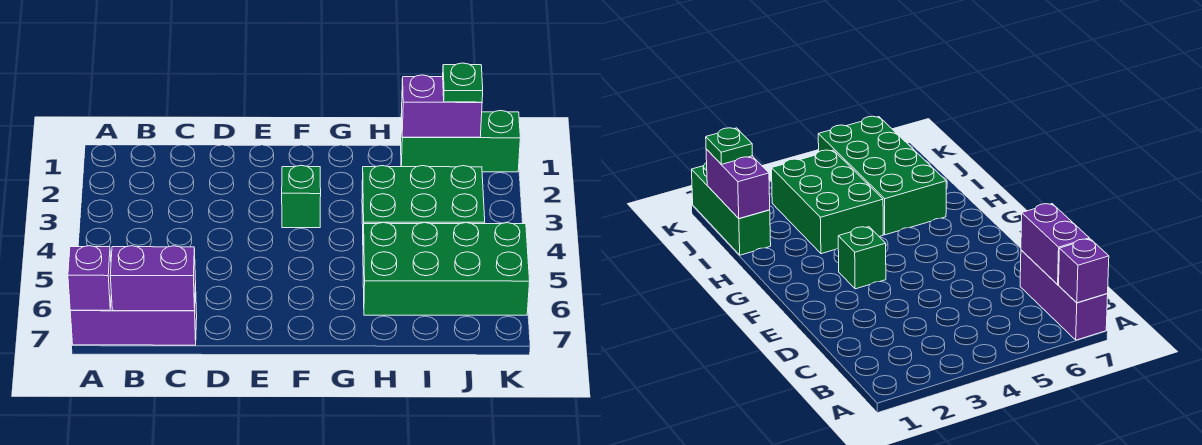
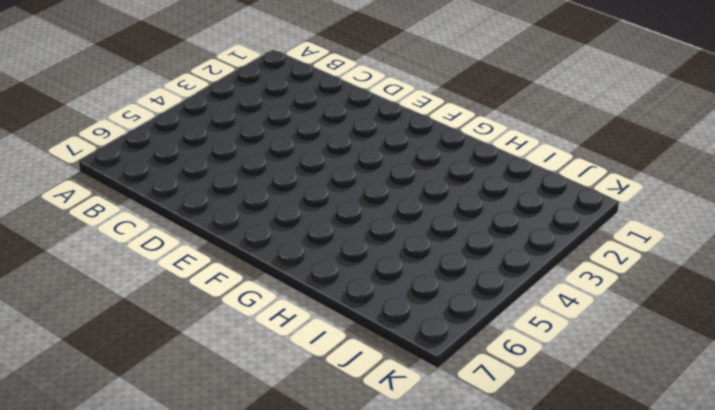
none -> purple 1x3 brick [70,284,197,345]
none -> green 1x1 brick [282,165,321,228]

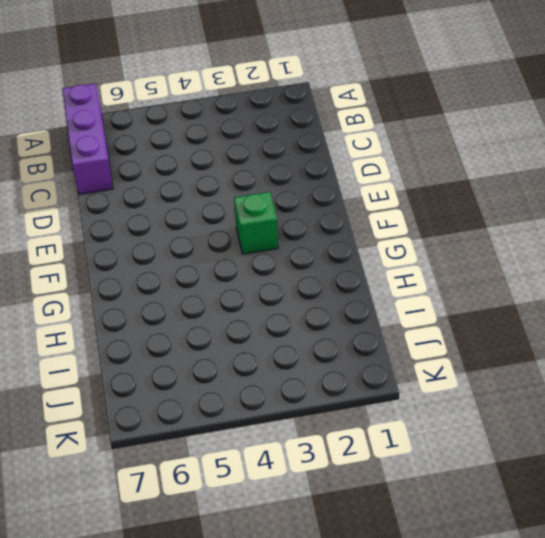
none -> green 2x3 brick [362,166,485,232]
none -> green 2x4 brick [363,223,530,315]

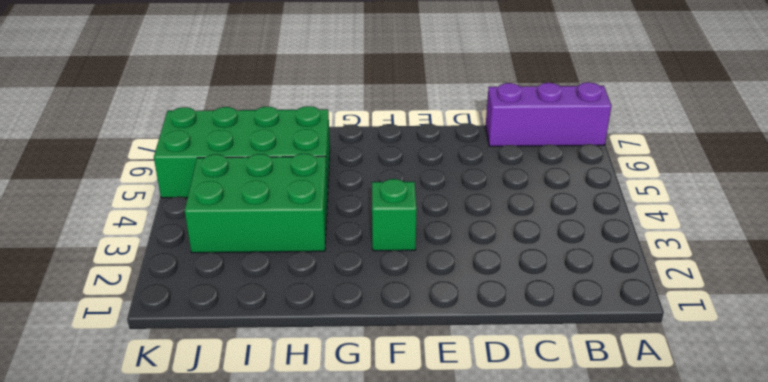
none -> green 1x3 brick [401,111,520,172]
none -> purple 1x1 brick [68,246,111,310]

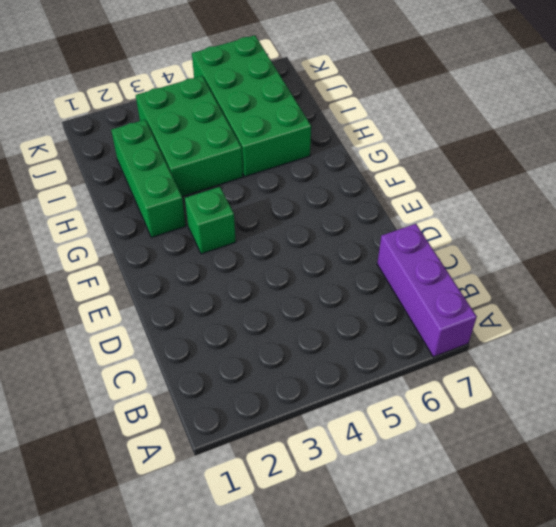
green 1x3 brick [111,120,186,238] -> green 1x3 brick moved to [401,111,520,172]
none -> purple 1x1 brick [68,246,111,310]
none -> purple 1x2 brick [110,246,196,311]

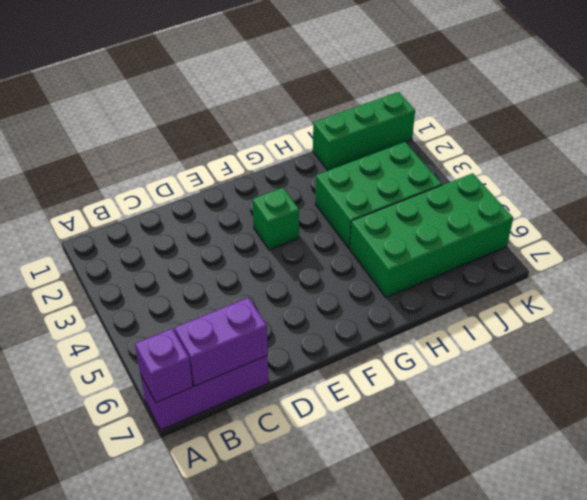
none -> purple 1x2 brick [402,75,482,137]
none -> green 1x1 plate [443,63,483,102]

